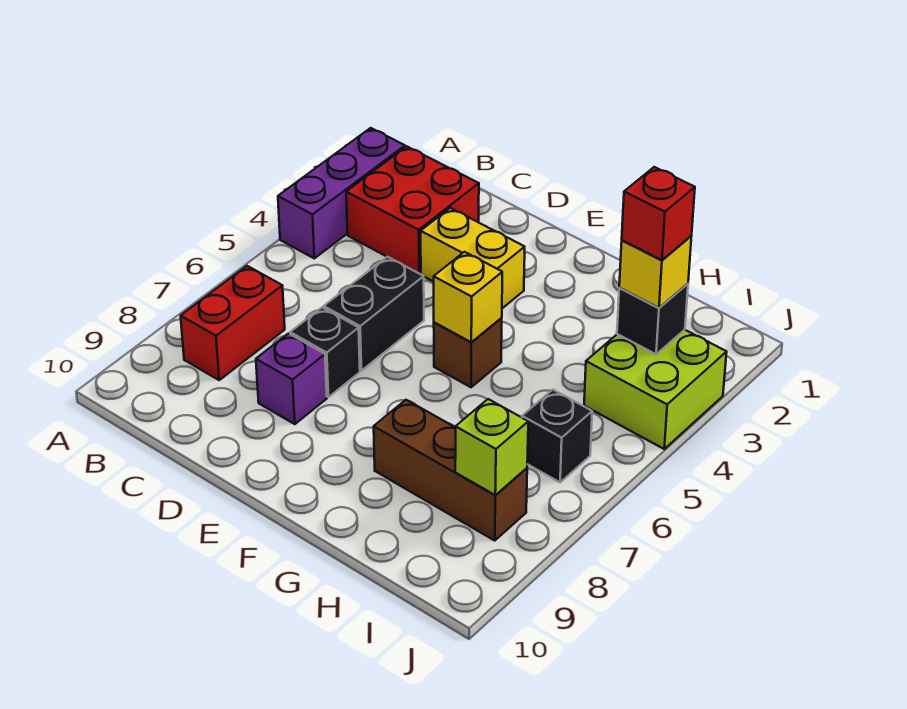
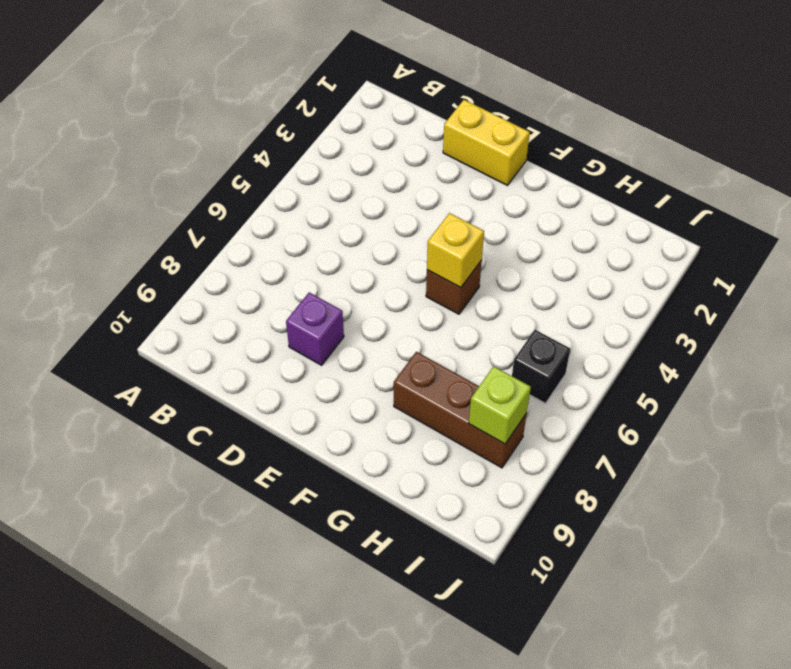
yellow 1x2 brick [443,100,530,185] -> yellow 1x2 brick moved to [421,208,525,308]
none -> purple 1x3 brick [278,128,405,258]
none -> red 2x2 brick [346,146,479,274]
none -> red 1x2 brick [181,266,285,380]

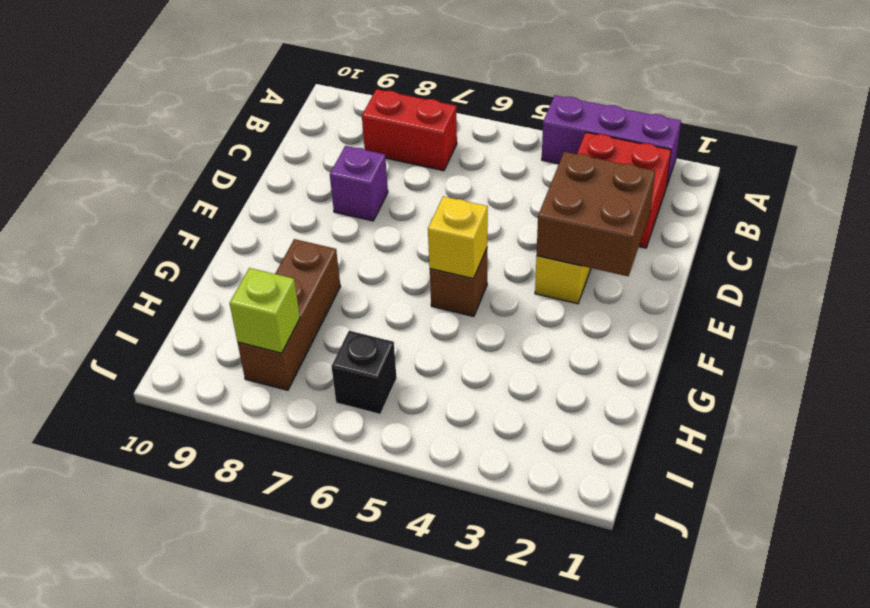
brown 2x2 brick [537,152,655,276] -> none
none -> black 1x2 brick [324,257,424,371]
none -> black 1x1 brick [290,307,360,397]
none -> lime 2x2 brick [584,330,727,449]

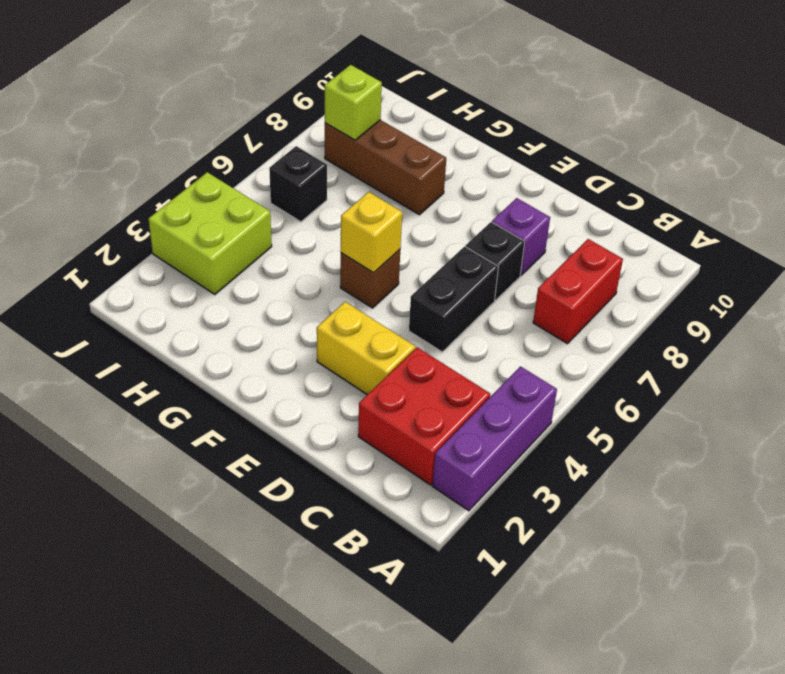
none -> black 1x1 brick [617,284,688,354]
none -> yellow 1x1 brick [619,236,692,308]
none -> red 1x1 brick [622,167,695,260]

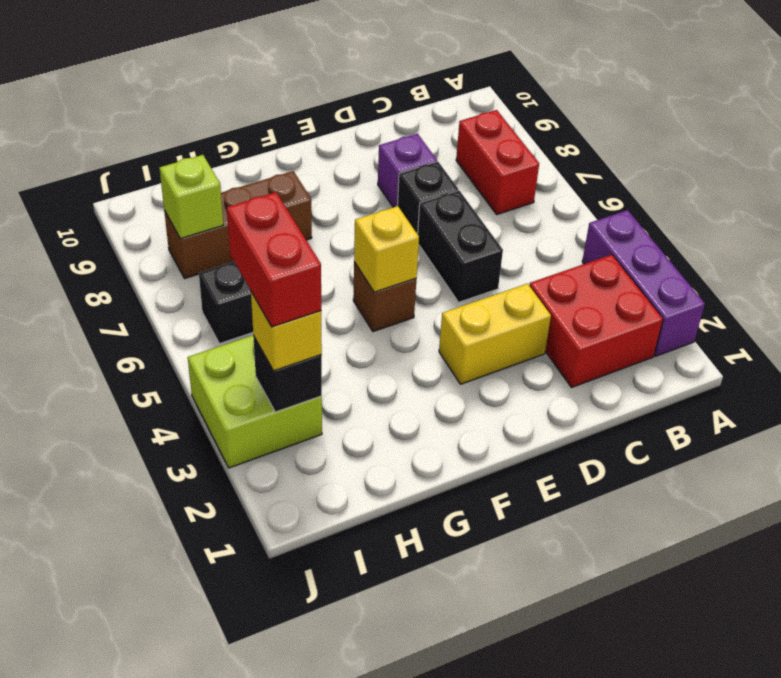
red 1x2 brick [227,192,321,327] -> red 1x1 brick [622,167,695,260]

